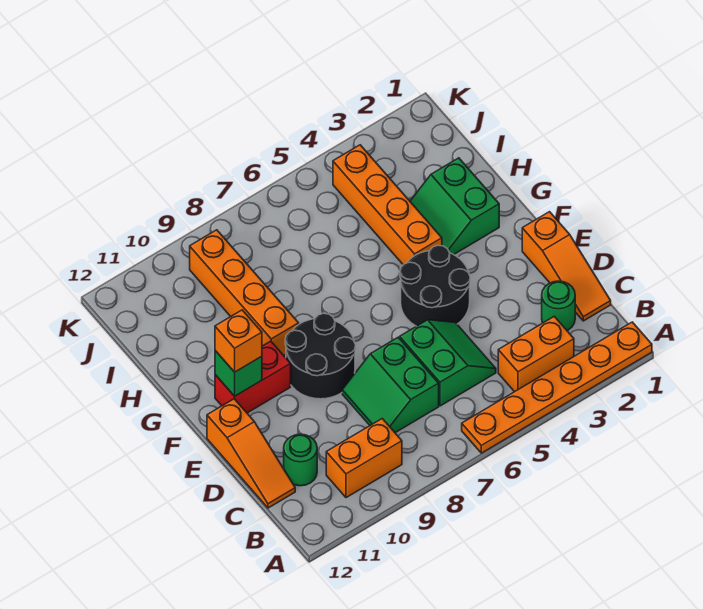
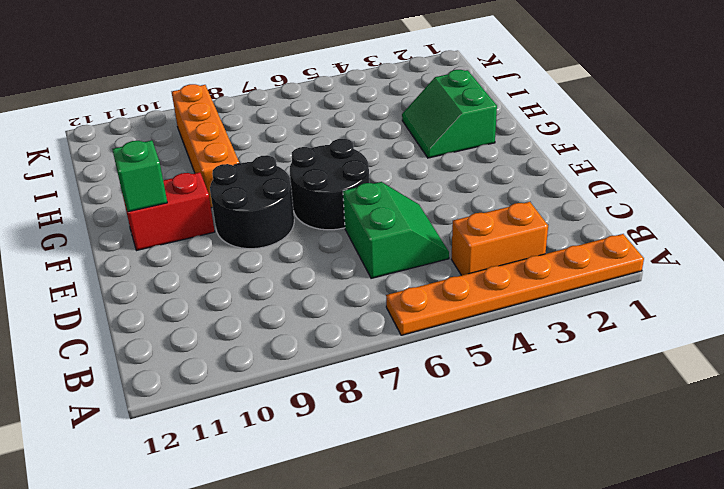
black 2x2 round brick [290,139,369,230] -> black 2x2 round brick moved to [400,245,470,326]
none -> orange 1x2 brick [326,419,402,498]
none -> orange 1x3 slope [522,212,611,321]
none -> green 1x1 round brick [542,281,575,330]

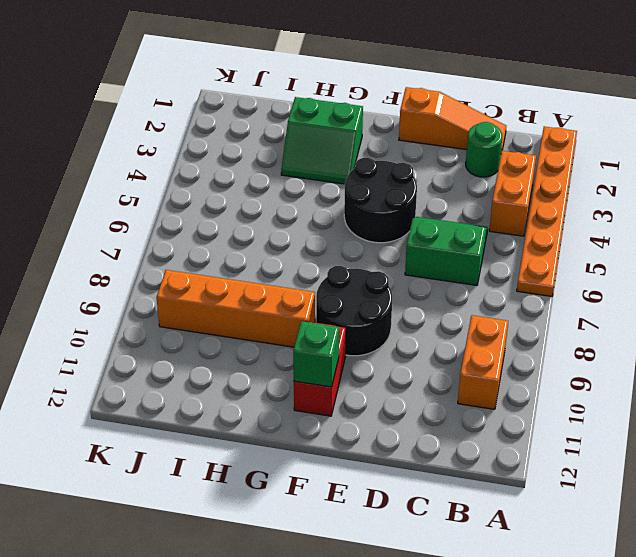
none -> green 2x2 slope [342,337,439,433]
none -> green 1x1 round brick [284,434,317,486]
none -> orange 1x3 slope [207,399,295,508]

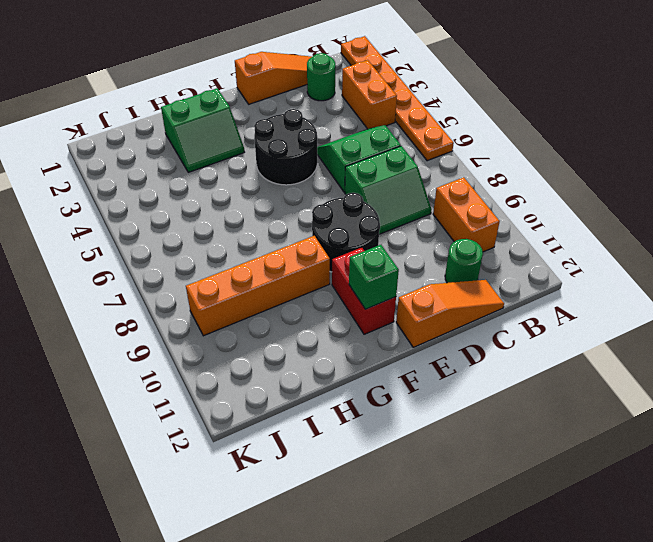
none -> orange 1x4 brick [333,145,442,265]
none -> orange 1x1 brick [215,310,262,372]

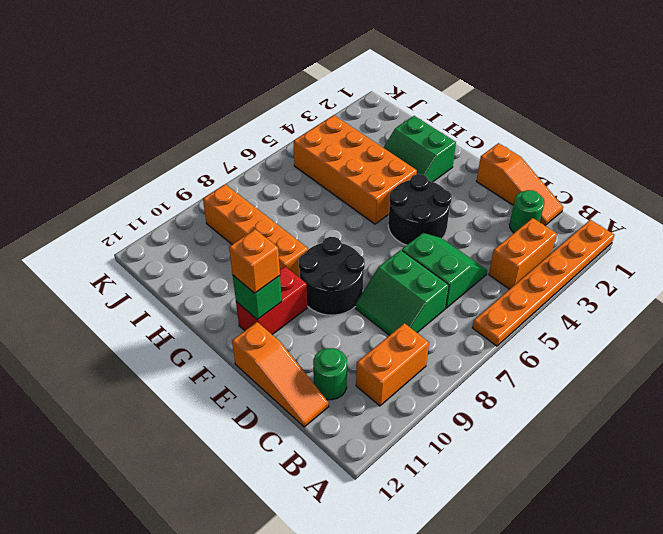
orange 2x4 brick [293,115,417,224] -> orange 1x4 brick [333,145,442,265]

